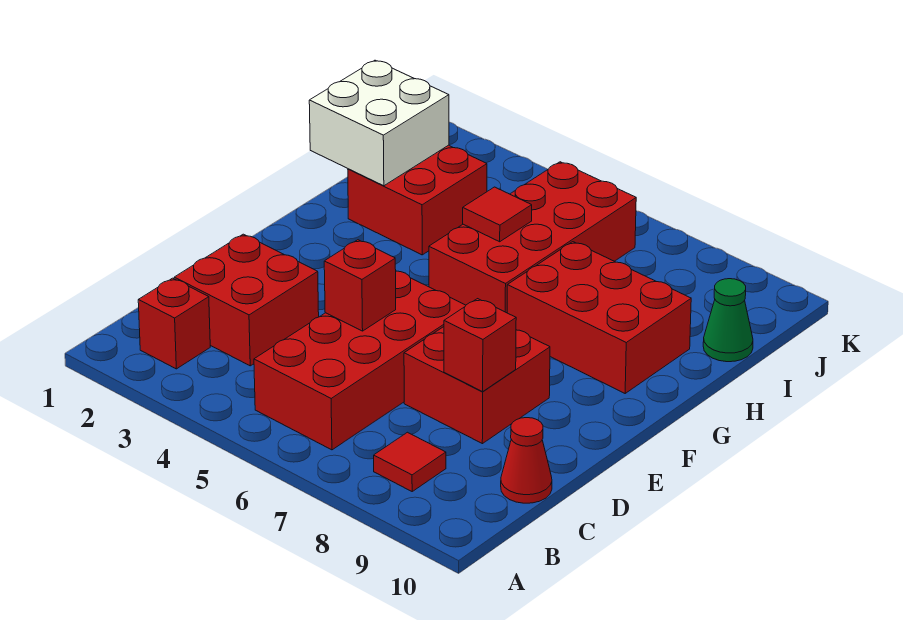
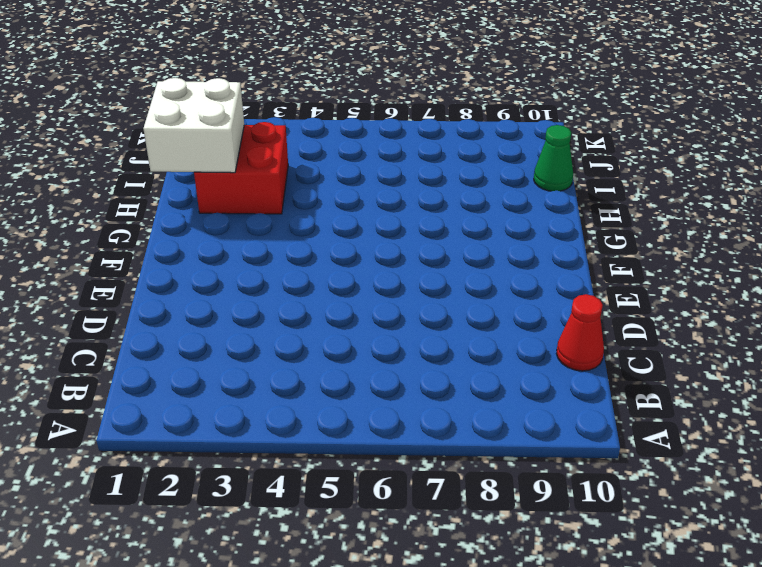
none -> red 1x1 brick [138,278,210,369]
none -> red 2x4 brick [254,271,466,450]
none -> red 1x1 tile [374,432,446,491]

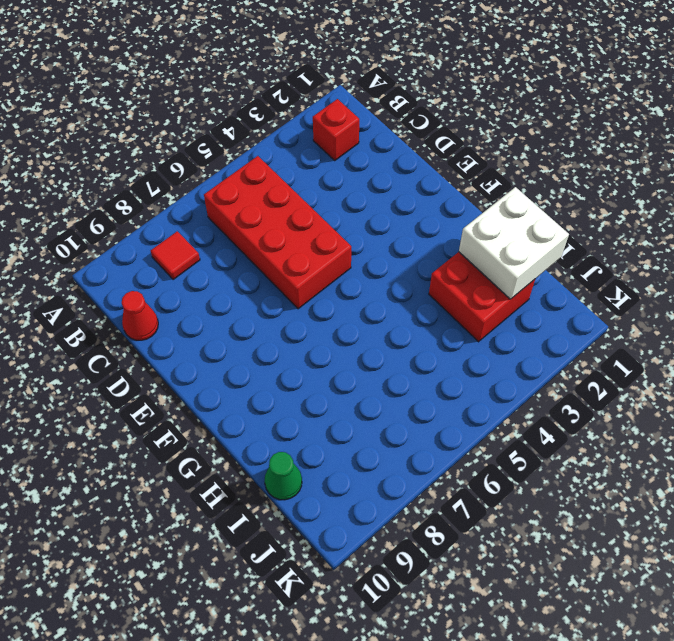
none -> red 2x2 brick [174,234,319,366]
none -> red 2x2 brick [404,327,550,444]
none -> red 2x4 brick [429,162,636,313]

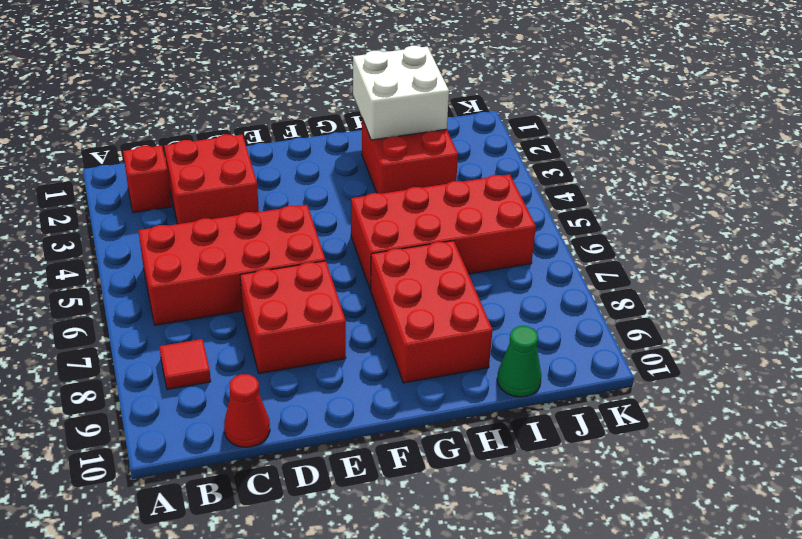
none -> red 1x1 brick [324,240,396,331]
none -> red 1x1 brick [444,299,516,392]
none -> red 1x1 tile [463,187,532,242]

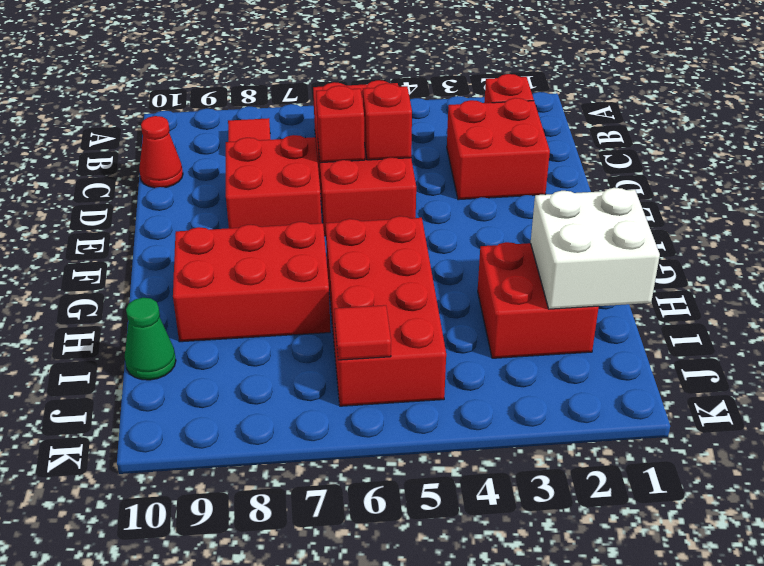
red 1x1 brick [316,86,365,163] -> red 1x1 brick moved to [444,299,516,392]
red 1x1 tile [334,305,391,360] -> red 1x1 tile moved to [463,187,532,242]

